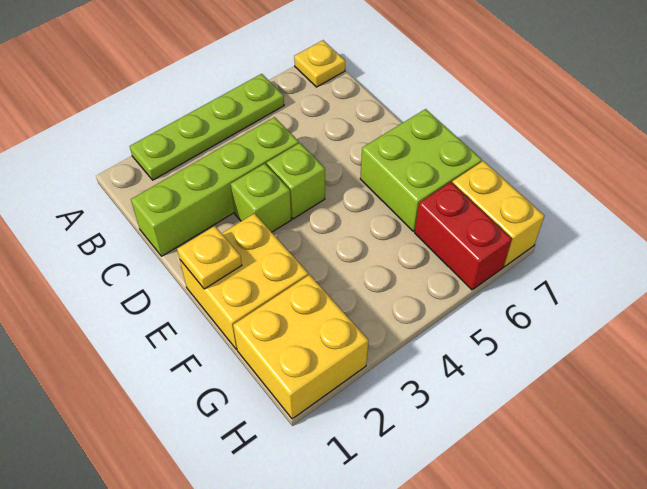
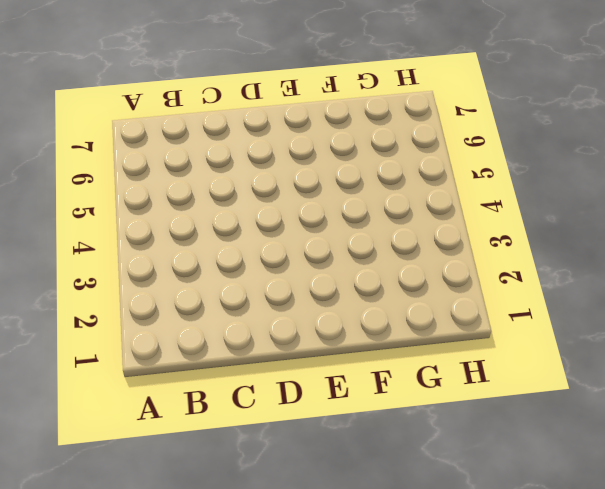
none -> lime 1x4 plate [130,74,284,180]
none -> yellow 1x1 plate [294,40,345,87]

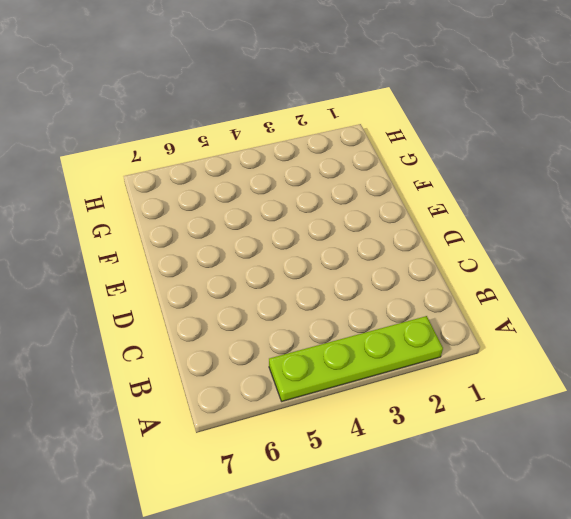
none -> yellow 1x1 plate [294,40,345,87]
none -> lime 1x4 brick [131,117,299,256]

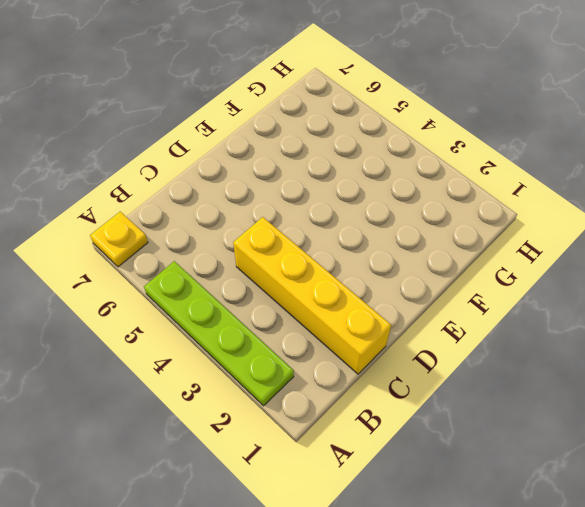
yellow 1x4 brick [233,217,391,374] -> lime 1x4 brick [131,117,299,256]
none -> lime 1x1 brick [231,164,291,232]
none -> lime 1x1 brick [267,143,325,219]

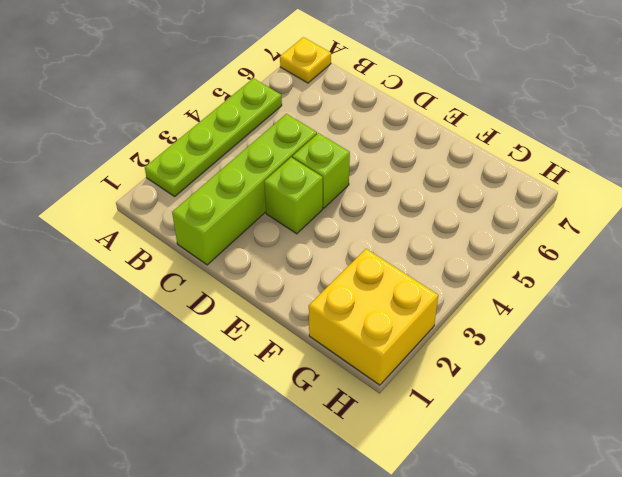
none -> yellow 2x2 brick [180,213,308,349]
none -> lime 2x2 brick [360,109,482,231]

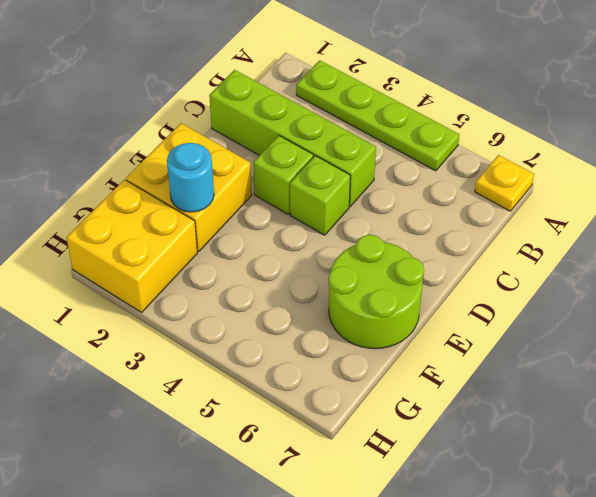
lime 2x2 round brick [329,235,424,349] -> lime 2x2 brick [360,109,482,231]
cyan 1x1 round brick [167,143,214,212] -> none
none -> red 1x2 brick [415,182,512,290]
none -> yellow 1x2 brick [452,161,545,267]

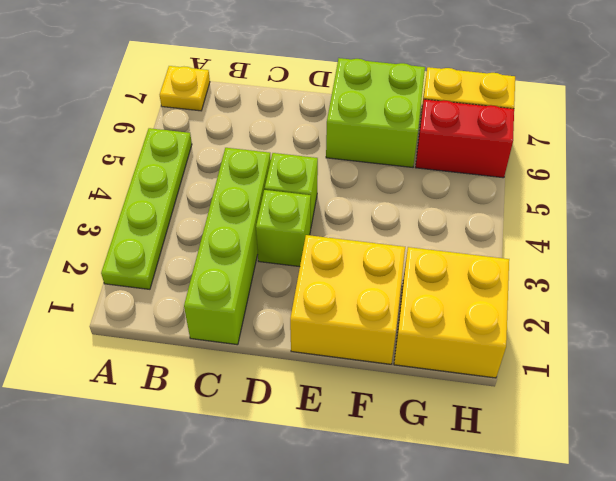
none -> yellow 1x1 plate [177,226,242,289]

